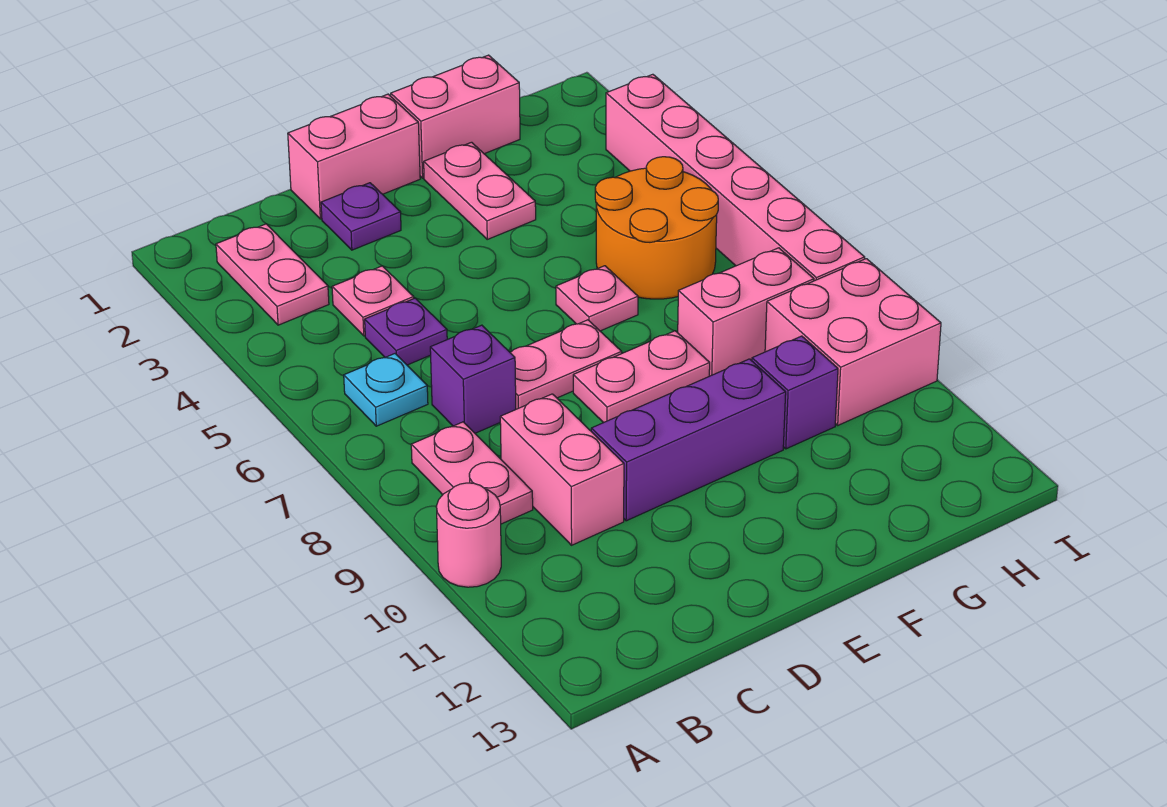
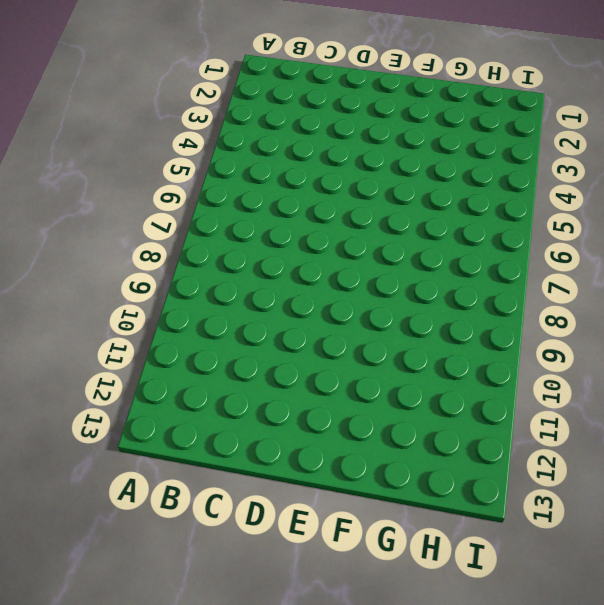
none -> pink 1x1 round brick [436,483,501,587]
none -> pink 1x2 plate [216,224,329,325]
none -> cyan 1x1 plate [344,354,428,426]

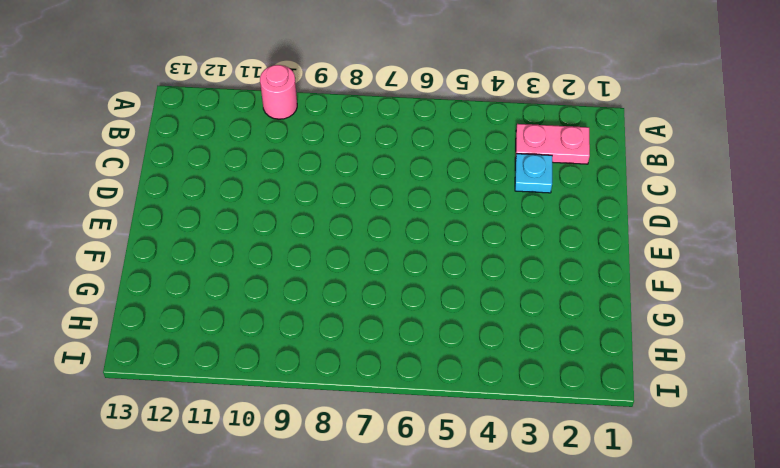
cyan 1x1 plate [515,154,552,193] -> cyan 1x1 plate moved to [344,354,428,426]
none -> pink 1x2 plate [411,422,533,524]
none -> pink 1x1 plate [332,266,414,336]
none -> purple 1x1 plate [365,298,447,365]

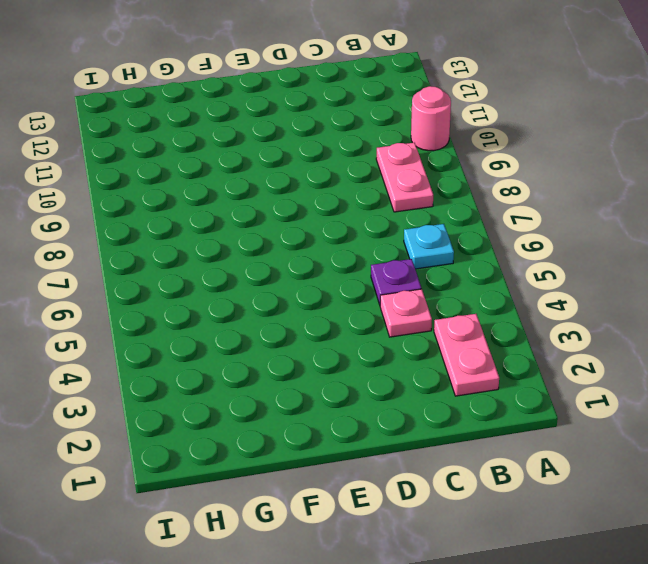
none -> purple 1x1 brick [430,325,516,433]
none -> pink 1x2 brick [500,394,624,545]
none -> pink 1x2 brick [288,94,420,219]

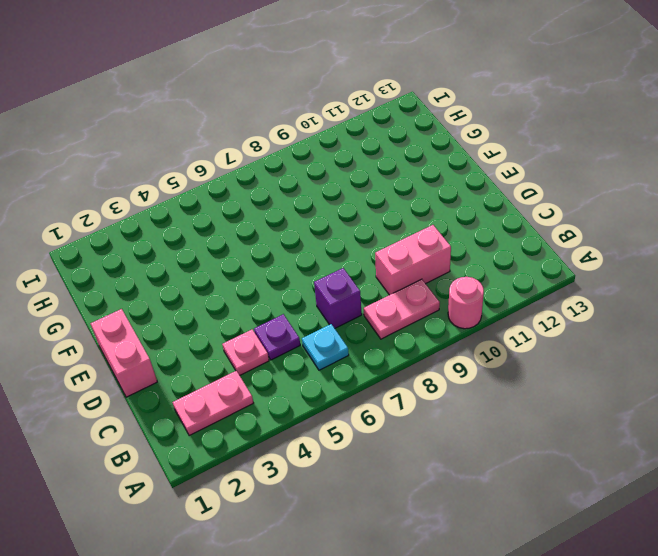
none -> purple 1x1 plate [321,183,401,250]
none -> pink 1x2 plate [510,320,622,409]
none -> purple 1x3 brick [591,359,786,521]

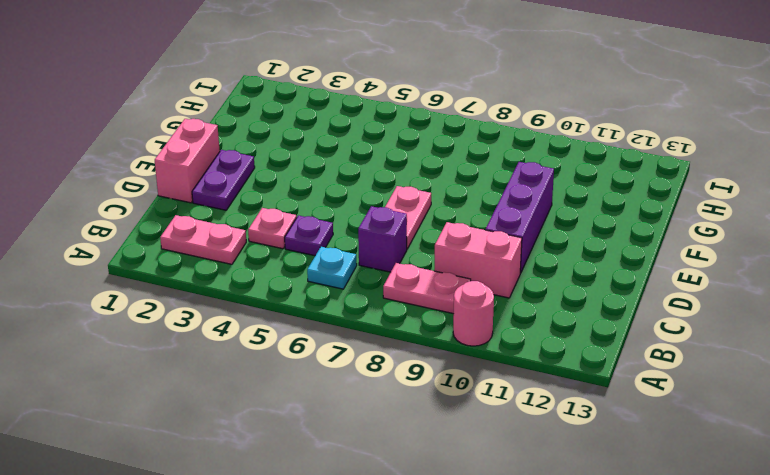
purple 1x2 plate [192,150,255,210] -> purple 1x1 plate [321,183,401,250]
none -> pink 1x2 plate [573,331,710,423]
none -> pink 1x2 brick [391,55,520,178]
none -> pink 1x2 plate [424,142,536,239]

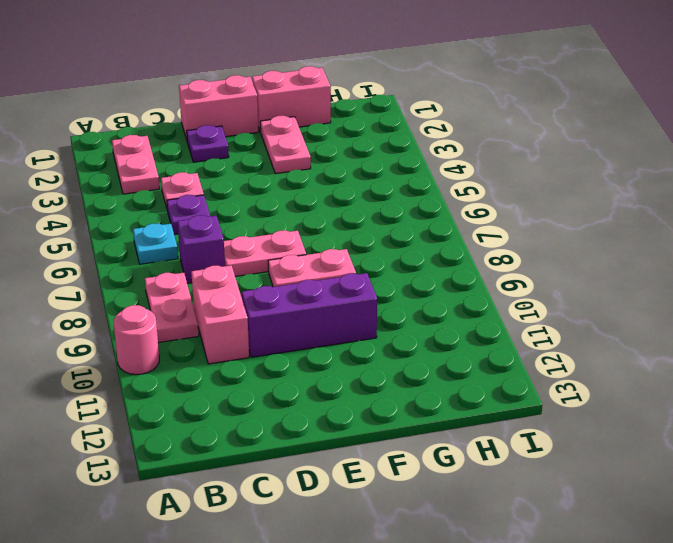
none -> pink 1x1 plate [556,266,638,331]
none -> orange 2x2 round brick [595,157,718,299]
none -> pink 1x2 brick [678,248,814,376]

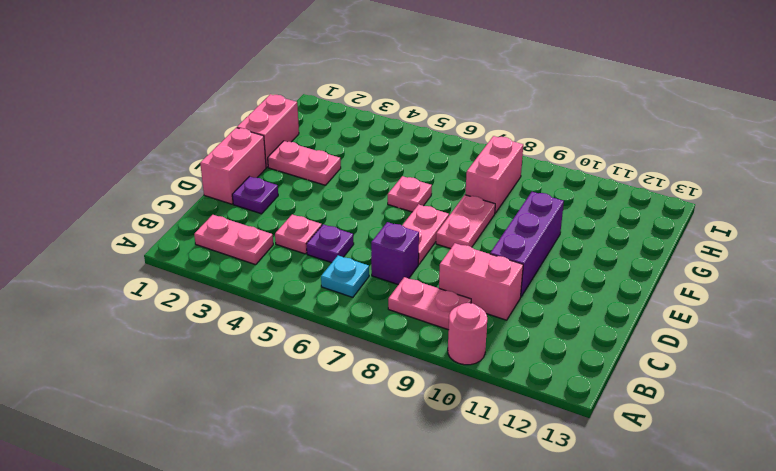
none -> orange 2x2 round brick [595,157,718,299]
none -> purple 1x1 brick [752,336,838,449]
none -> pink 2x2 brick [765,259,941,425]

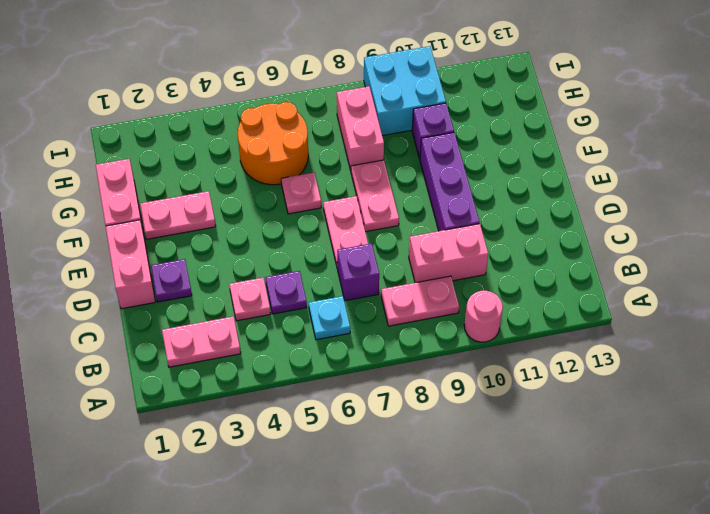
cyan 2x2 brick [364,46,446,136] -> pink 2x2 brick [765,259,941,425]
none -> pink 1x6 brick [606,74,865,281]

